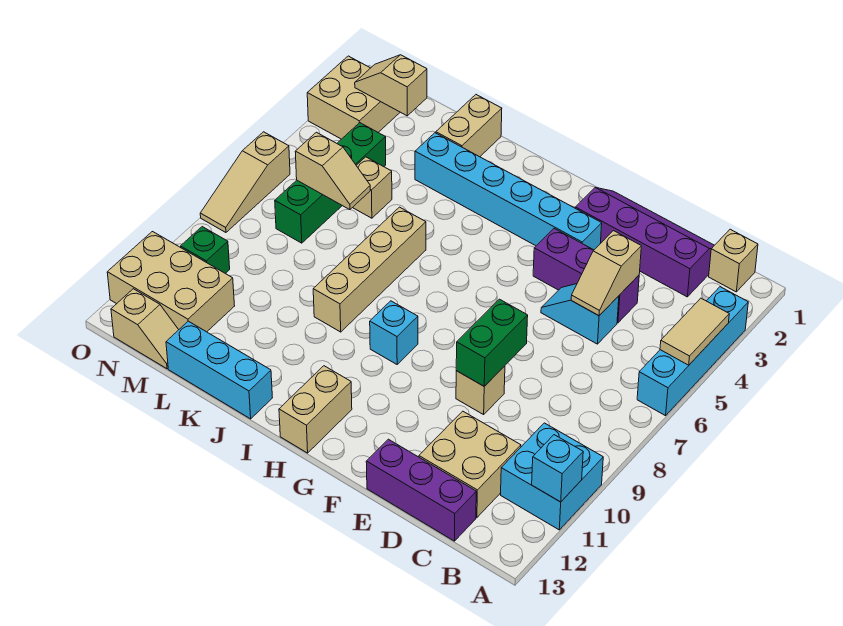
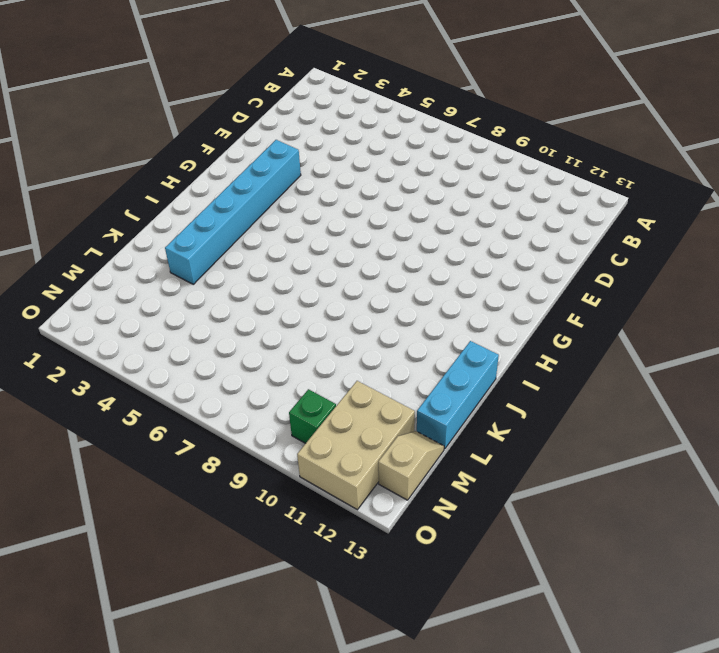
none -> cyan 1x4 brick [637,287,748,416]
none -> cyan 2x2 brick [501,423,603,530]
none -> tan 1x1 brick [709,229,758,292]

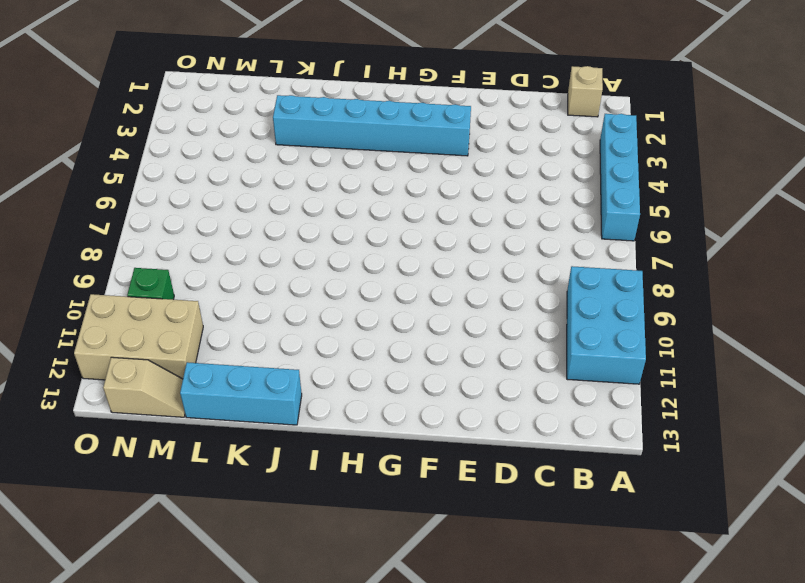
cyan 2x3 brick [567,266,646,384] -> cyan 2x2 brick [501,423,603,530]
none -> purple 2x4 slope [575,188,714,297]
none -> tan 2x2 brick [419,411,521,518]
none -> purple 1x3 brick [366,439,476,541]

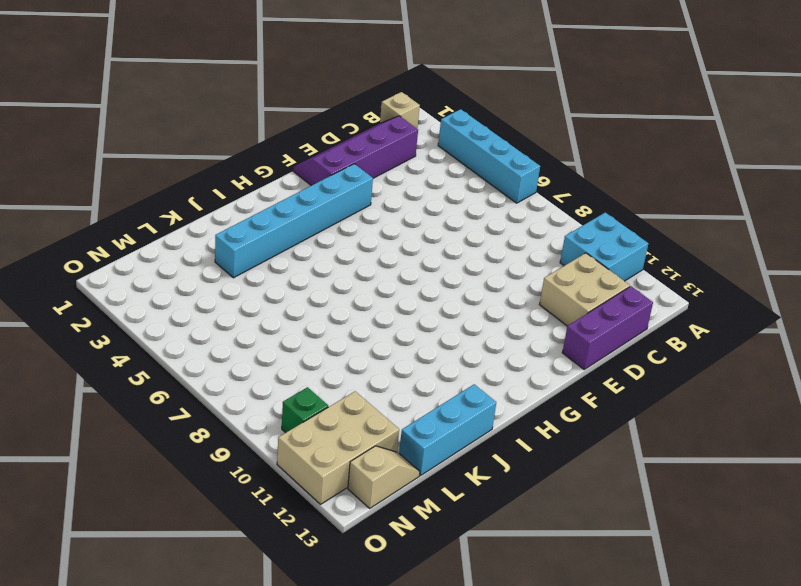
none -> purple 1x3 brick [533,229,639,323]
none -> cyan 1x2 slope [541,284,619,344]
none -> tan 1x1 brick [456,366,505,415]

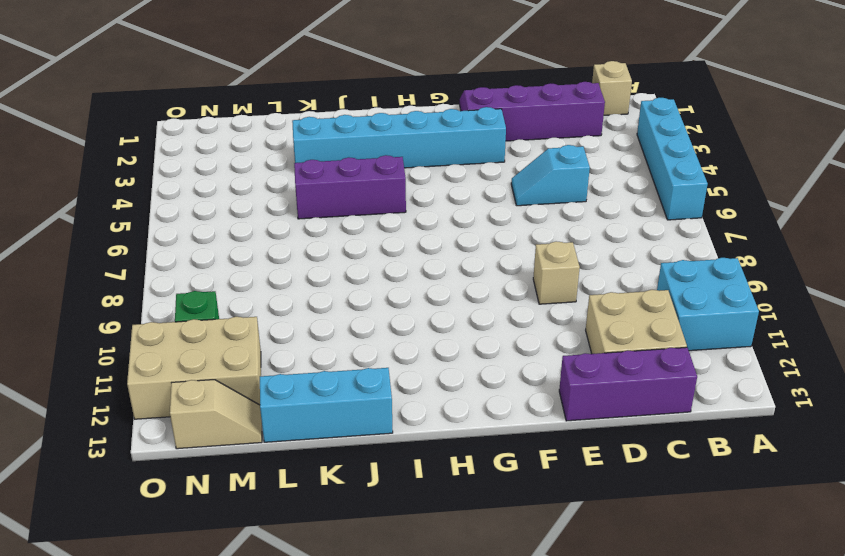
purple 1x3 brick [294,155,406,219] -> purple 1x3 brick moved to [533,229,639,323]
none -> cyan 1x1 brick [370,301,418,364]
none -> tan 1x2 brick [279,366,352,453]
none -> tan 1x4 brick [313,207,426,332]

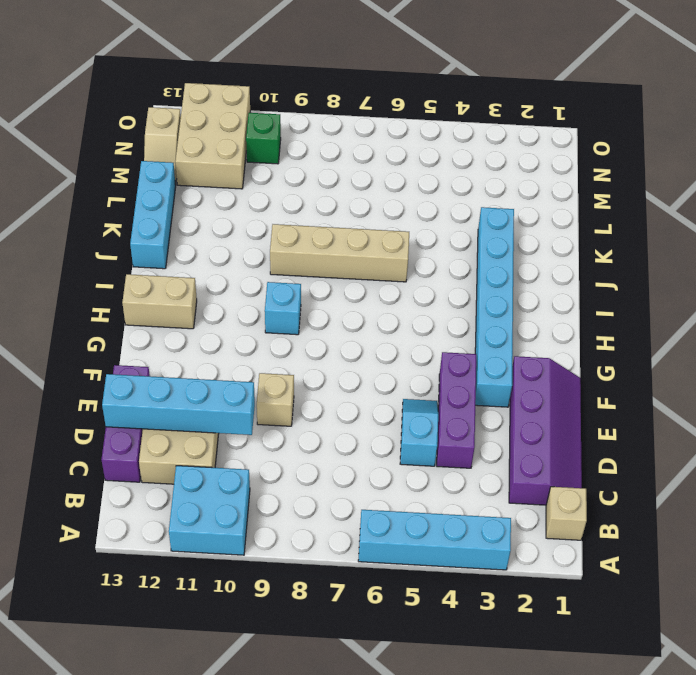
cyan 1x4 brick [102,374,255,435] -> none
none -> tan 1x2 brick [436,95,502,157]
none -> tan 1x1 brick [353,157,392,218]
none -> green 1x4 brick [275,123,386,243]

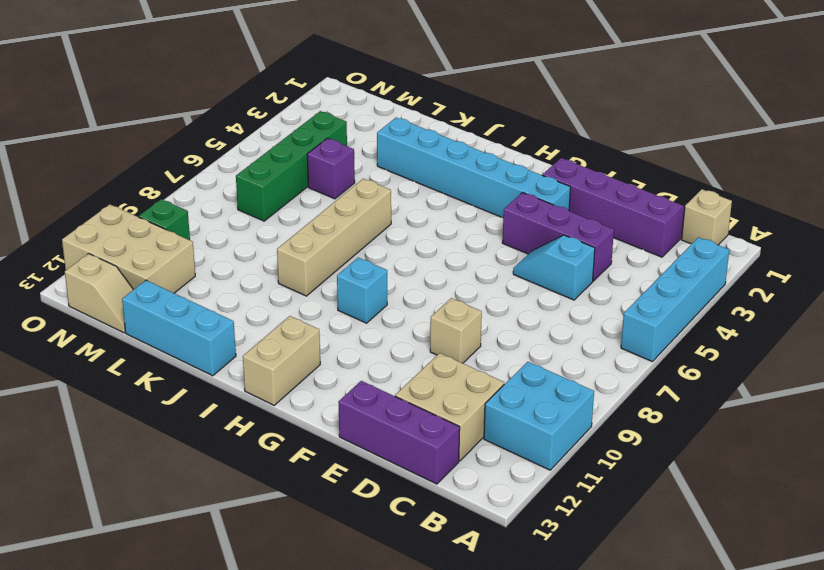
purple 1x1 brick [307,138,355,199] -> tan 1x1 brick [353,157,392,218]
none -> tan 1x2 brick [436,95,502,157]
none -> tan 2x2 brick [307,56,400,139]
none -> tan 1x3 slope [200,132,290,232]

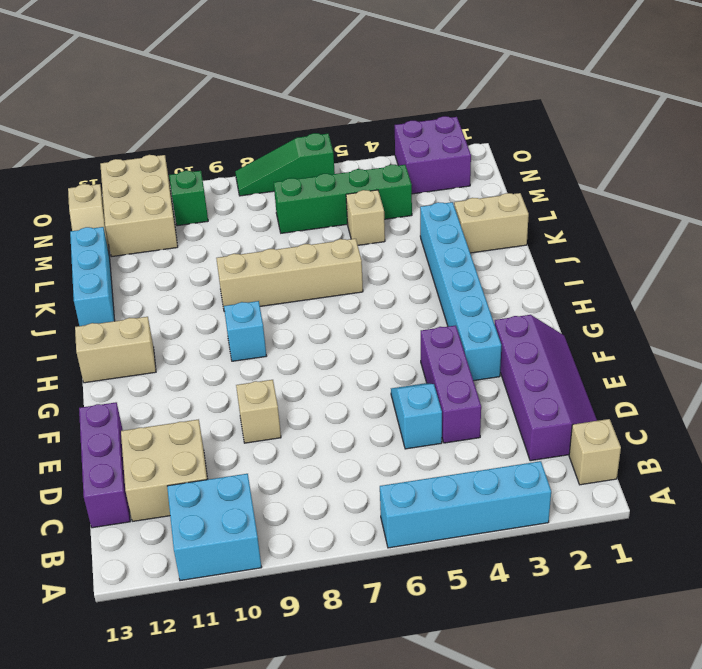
purple 2x2 brick [395,116,471,194] -> tan 2x2 brick [307,56,400,139]
green 1x3 slope [235,133,335,196] -> tan 1x3 slope [200,132,290,232]
none -> tan 1x2 tile [660,298,729,365]
none -> cyan 1x1 brick [532,435,583,502]
none -> tan 1x2 slope [571,231,641,316]

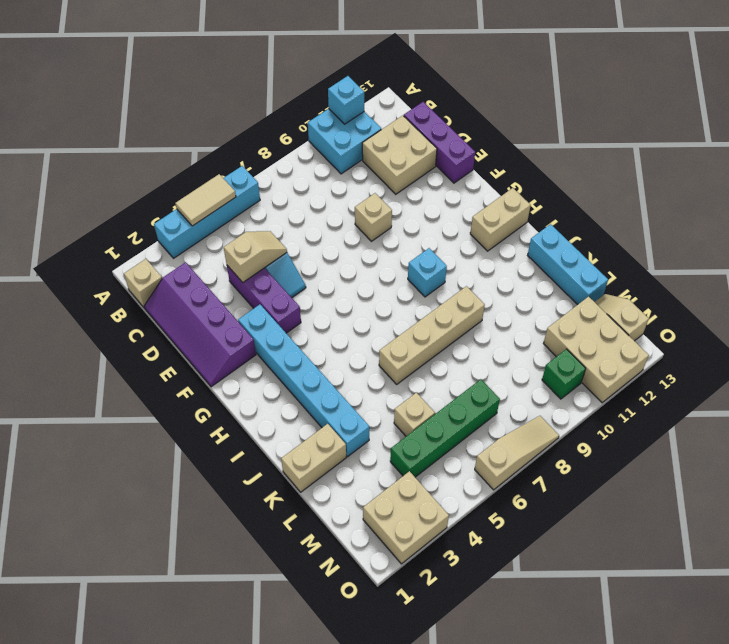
none -> green 1x2 brick [456,299,528,386]
none -> tan 1x2 slope [295,132,370,210]
none -> tan 1x2 slope [355,55,427,116]

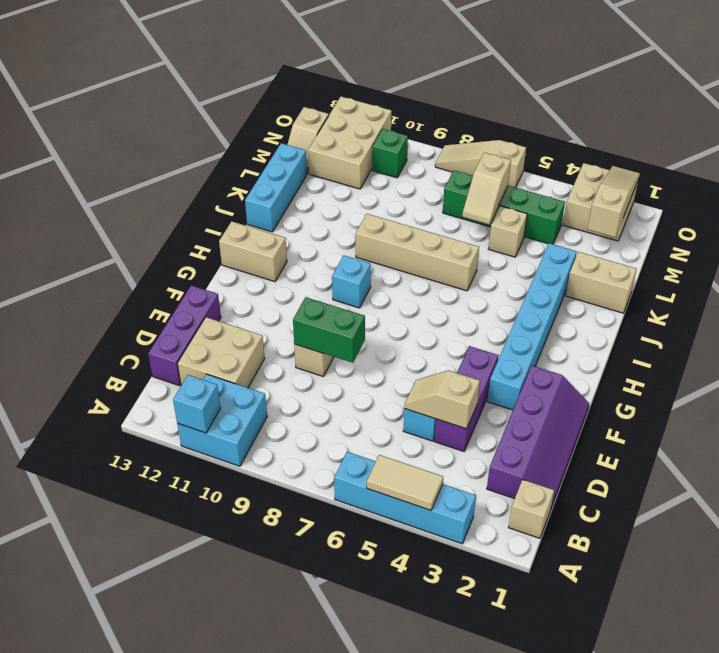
tan 1x3 slope [588,166,640,237] -> tan 1x2 slope [355,55,427,116]

